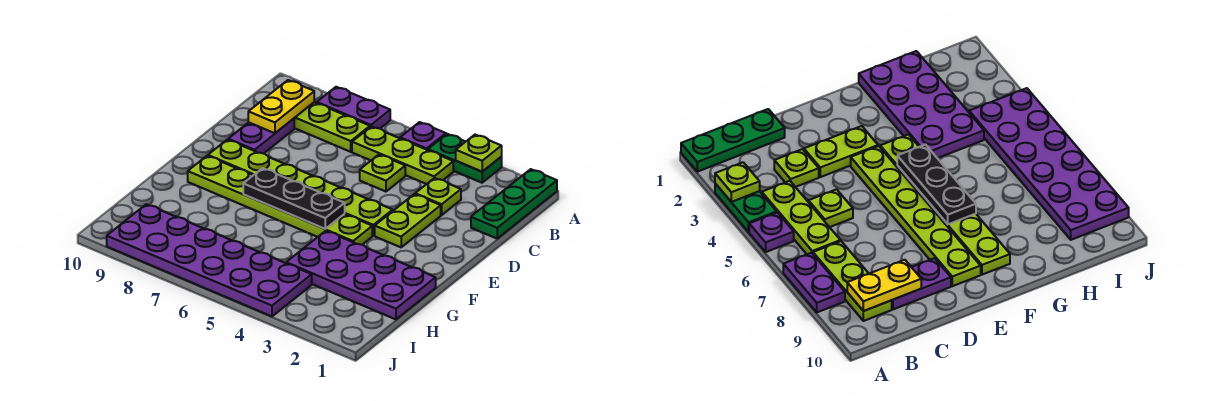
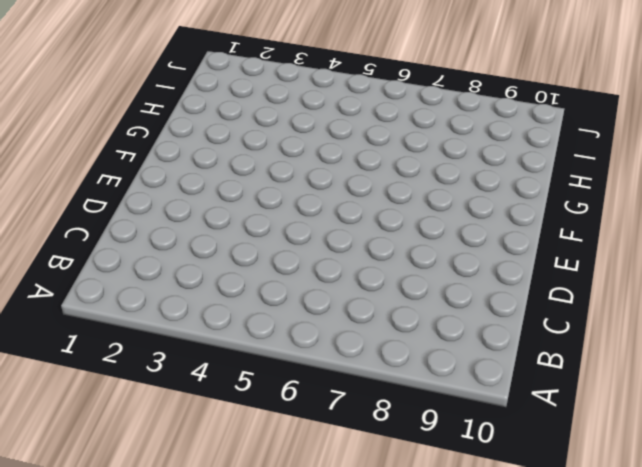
none -> green 1x3 plate [471,169,557,238]
none -> green 1x2 plate [428,134,502,183]
none -> purple 1x1 plate [400,122,446,150]

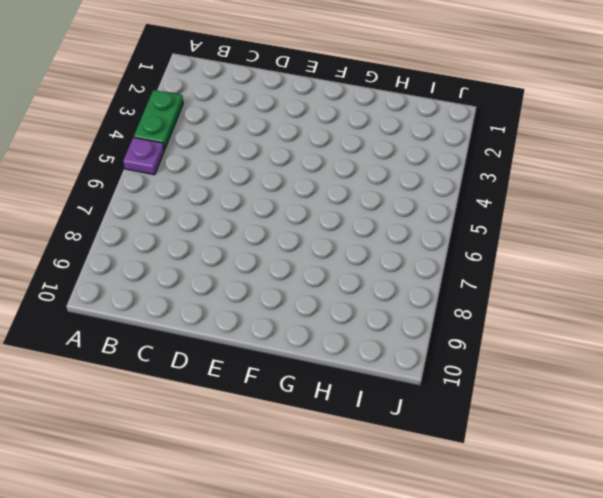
none -> green 1x3 plate [471,169,557,238]
none -> purple 1x2 plate [317,87,390,129]
none -> lime 1x3 plate [352,127,453,184]

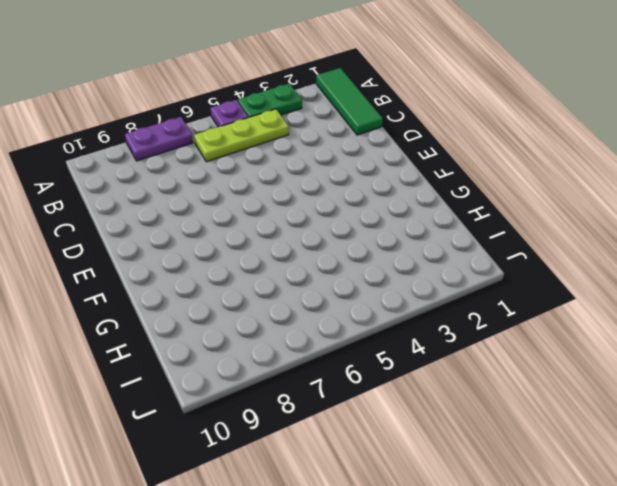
green 1x3 tile [316,68,383,135] -> green 1x3 plate [471,169,557,238]
none -> lime 1x3 plate [294,102,370,152]
none -> lime 1x1 plate [415,178,461,215]
none -> lime 1x1 plate [360,155,405,191]

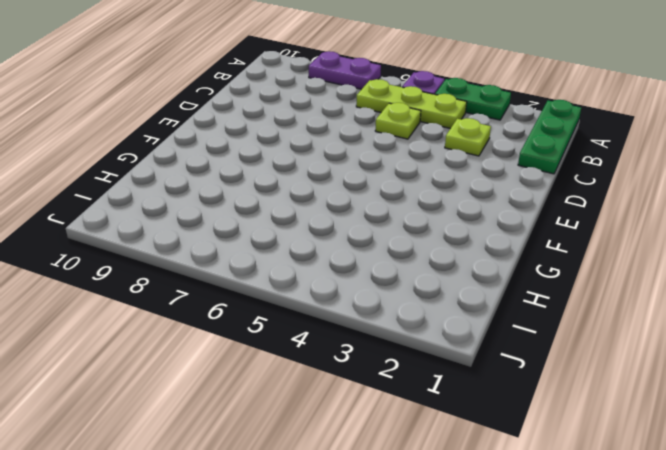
none -> lime 1x3 plate [294,102,370,152]
none -> purple 1x2 plate [228,119,294,154]
none -> lime 1x2 plate [375,194,441,247]

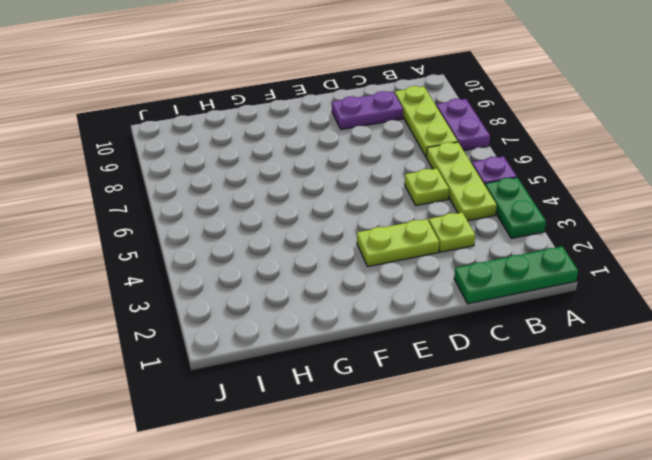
none -> lime 1x6 plate [208,140,393,235]
none -> lime 1x6 plate [188,156,372,245]
none -> purple 2x4 plate [286,231,436,319]

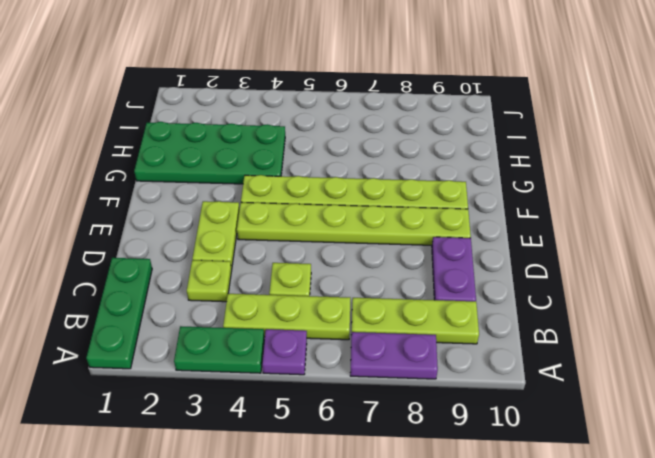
green 2x4 plate [134,122,285,184] -> purple 2x4 plate [286,231,436,319]
none -> purple 2x6 plate [107,204,312,316]
none -> lime 1x1 plate [456,135,502,172]
none -> yellow 1x2 plate [248,80,314,133]

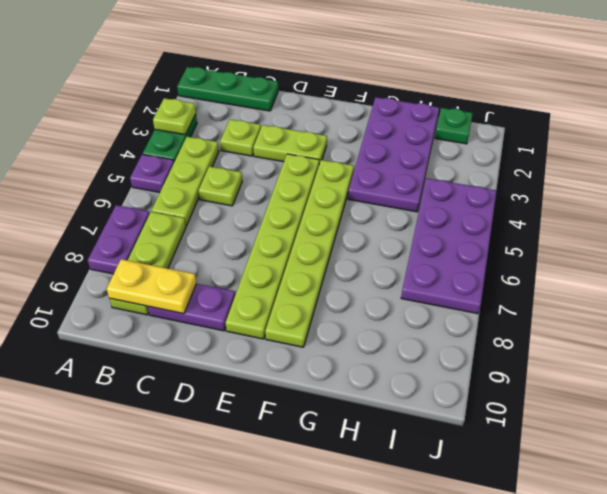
green 1x1 plate [435,108,473,144] -> none
purple 2x4 plate [401,178,497,314] -> purple 2x6 plate [107,204,312,316]
none -> black 1x3 plate [243,168,345,229]

